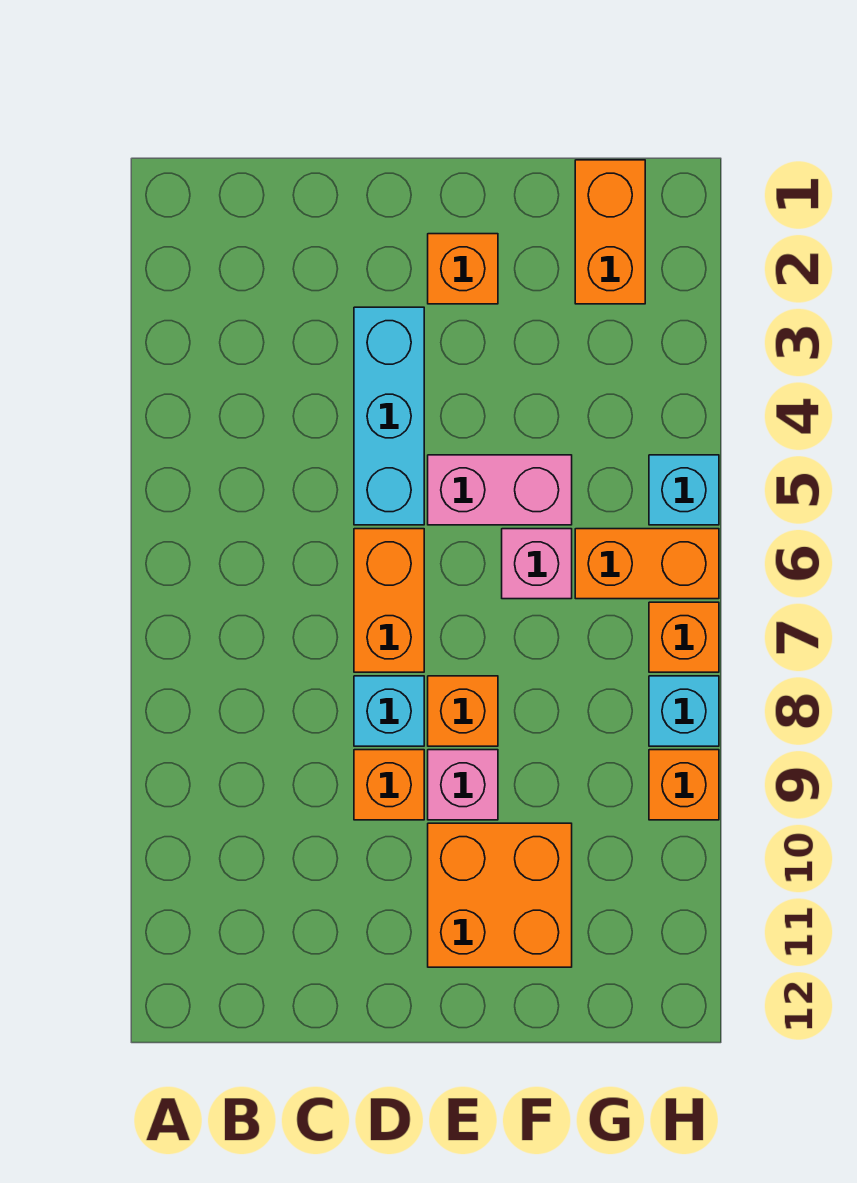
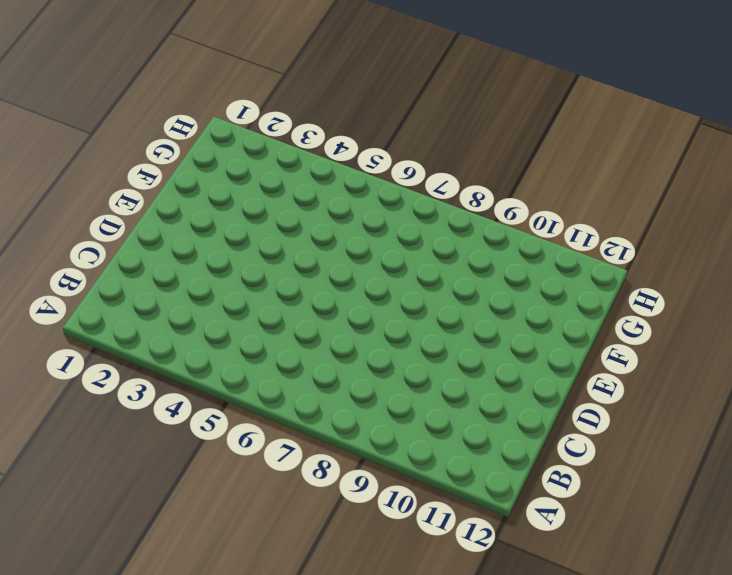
none -> cyan 1x3 brick [354,307,424,525]
none -> orange 1x2 brick [354,529,424,672]
none -> cyan 1x1 brick [354,676,424,746]

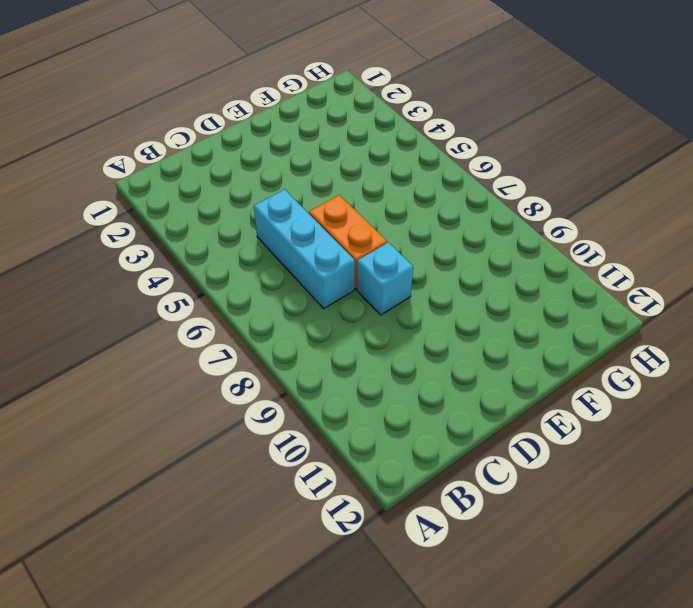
cyan 1x3 brick [254,189,355,308] -> cyan 1x3 brick moved to [354,307,424,525]
none -> orange 1x1 brick [354,750,424,820]
none -> orange 1x1 brick [428,234,498,304]
none -> pink 1x2 brick [428,455,572,525]

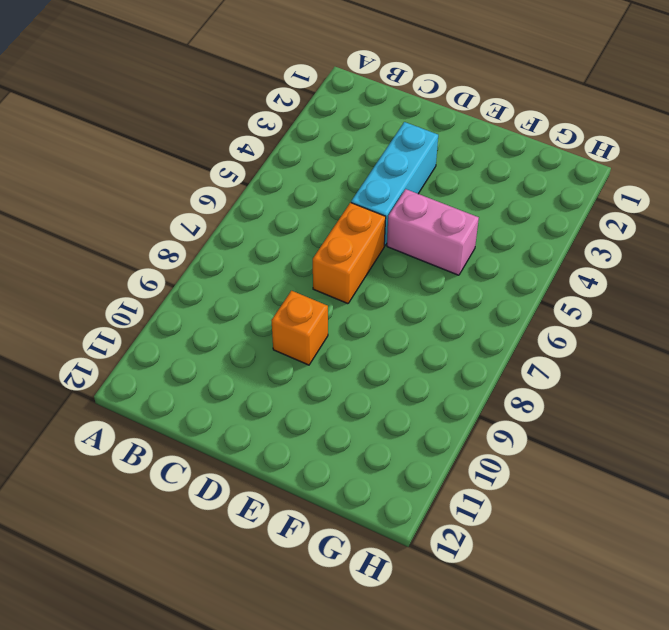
none -> cyan 1x1 brick [354,676,424,746]
none -> orange 1x1 brick [428,234,498,304]
none -> orange 1x1 brick [428,676,498,746]

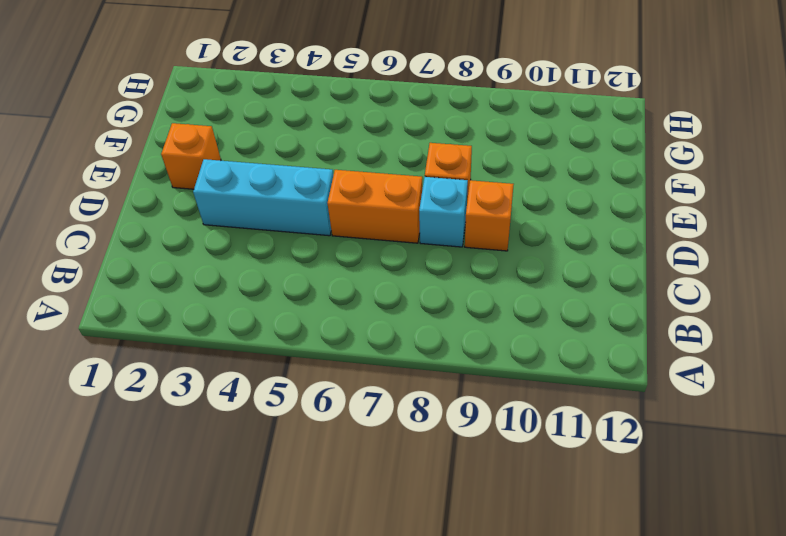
none -> pink 1x2 brick [428,455,572,525]
none -> pink 1x1 brick [428,750,498,820]
none -> orange 2x2 brick [428,823,572,967]

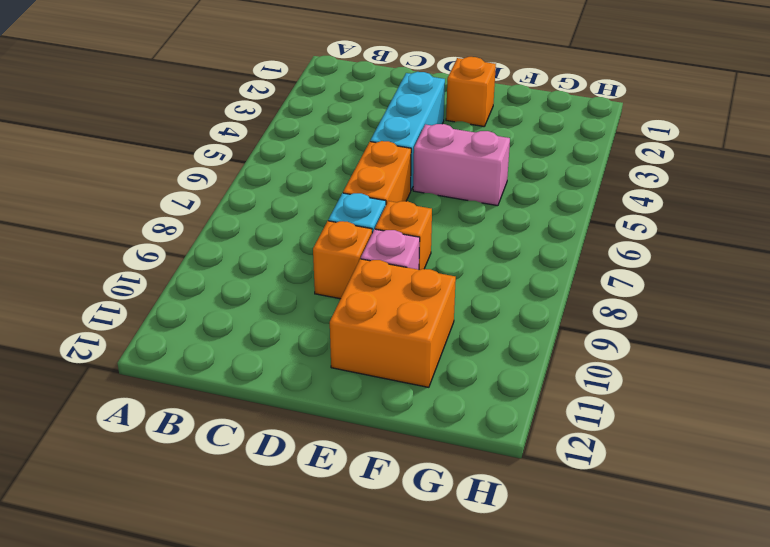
none -> pink 1x1 brick [502,529,572,599]
none -> orange 1x2 brick [575,160,645,304]
none -> orange 1x2 brick [575,529,719,599]

